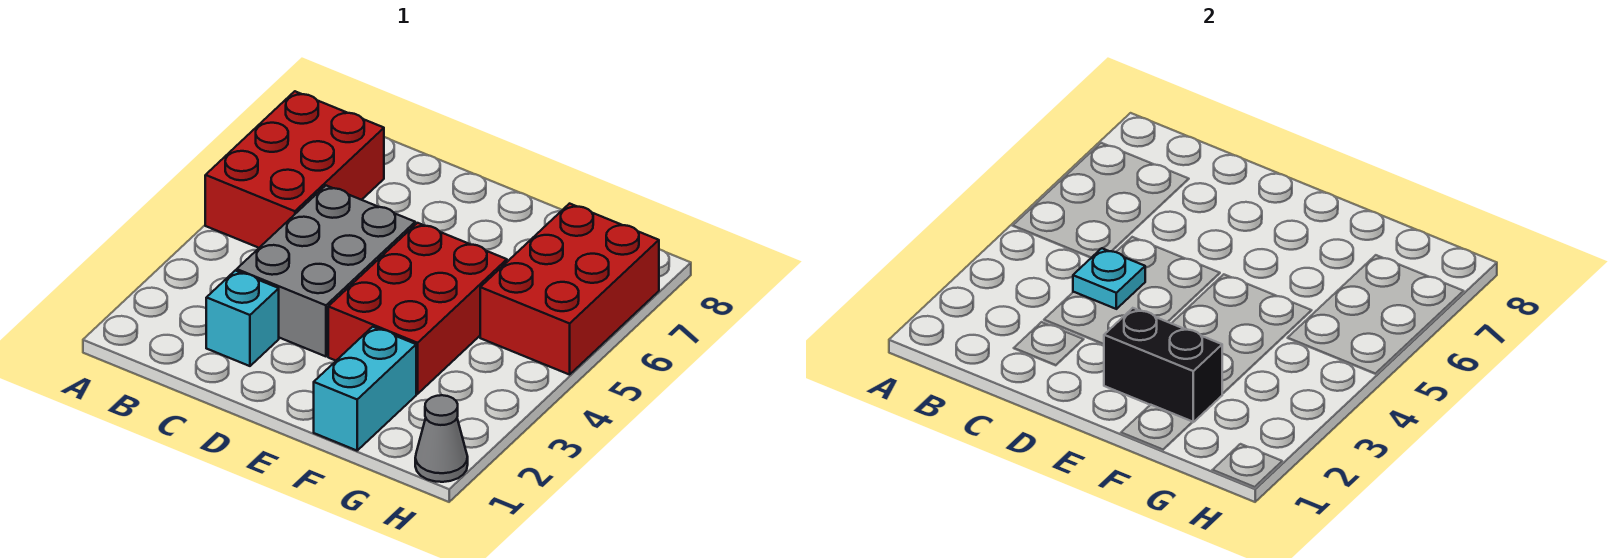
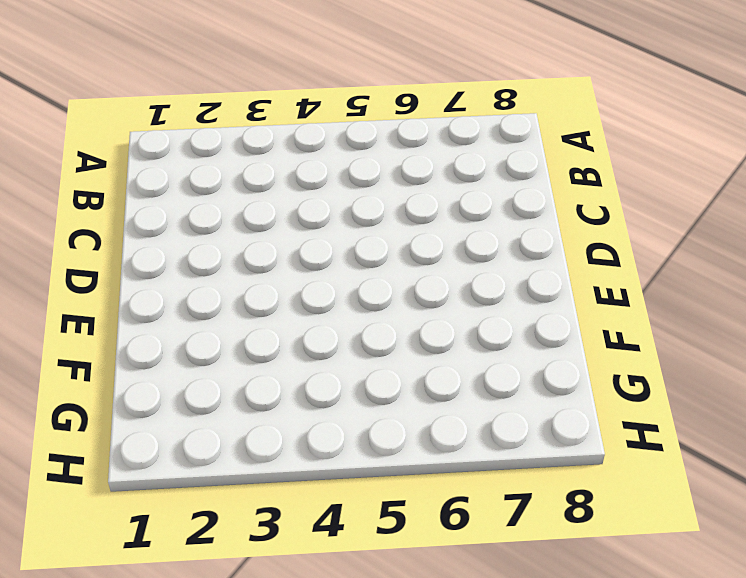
none -> red 2x3 brick [205,91,384,248]
none -> cyan 1x1 brick [206,270,279,366]

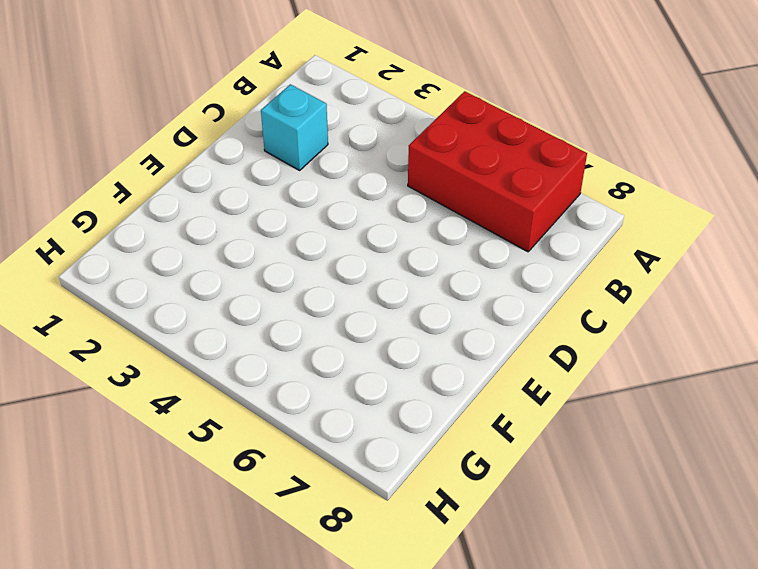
none -> grey 2x3 brick [237,186,415,356]
none -> red 2x3 brick [328,223,507,394]

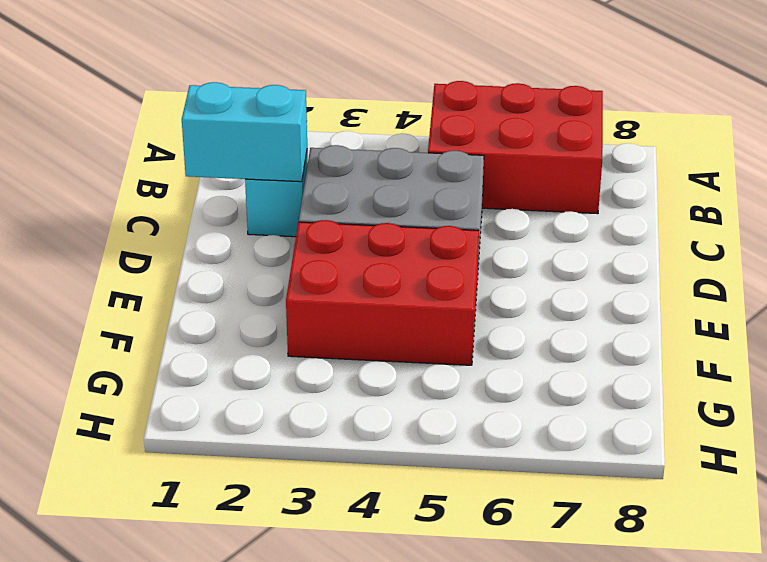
cyan 1x2 brick [182,82,307,182] -> cyan 1x2 brick moved to [314,327,416,451]
none -> red 2x3 brick [480,204,659,375]
none -> grey 1x1 cone [415,395,468,482]

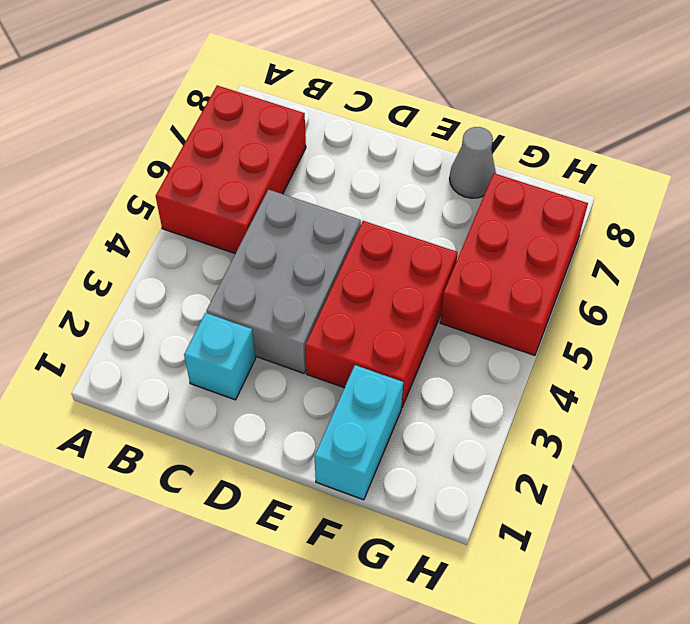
grey 1x1 cone [450,127,496,198] -> grey 1x1 cone moved to [415,395,468,482]
none -> cyan 1x1 plate [1073,248,1145,309]
none -> black 1x2 brick [1104,308,1222,422]

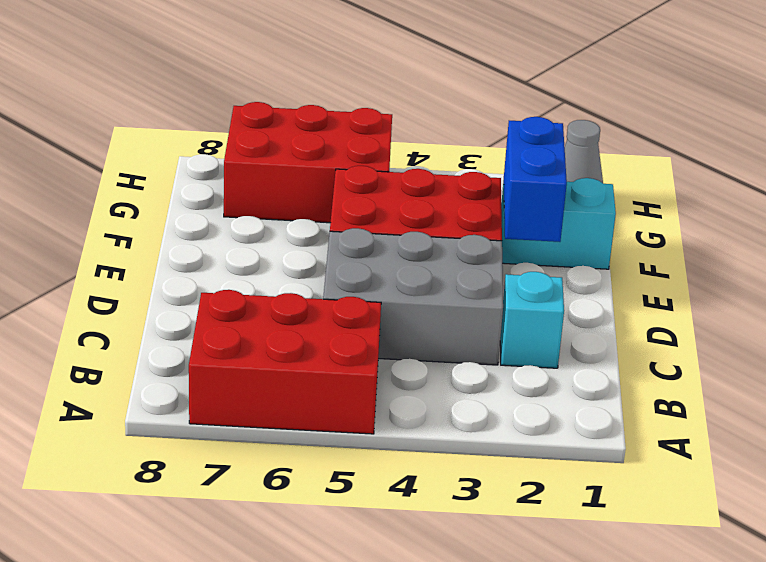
blue 1x2 brick [504,117,567,242] -> black 1x2 brick [1104,308,1222,422]
none -> cyan 1x1 plate [1073,248,1145,309]

